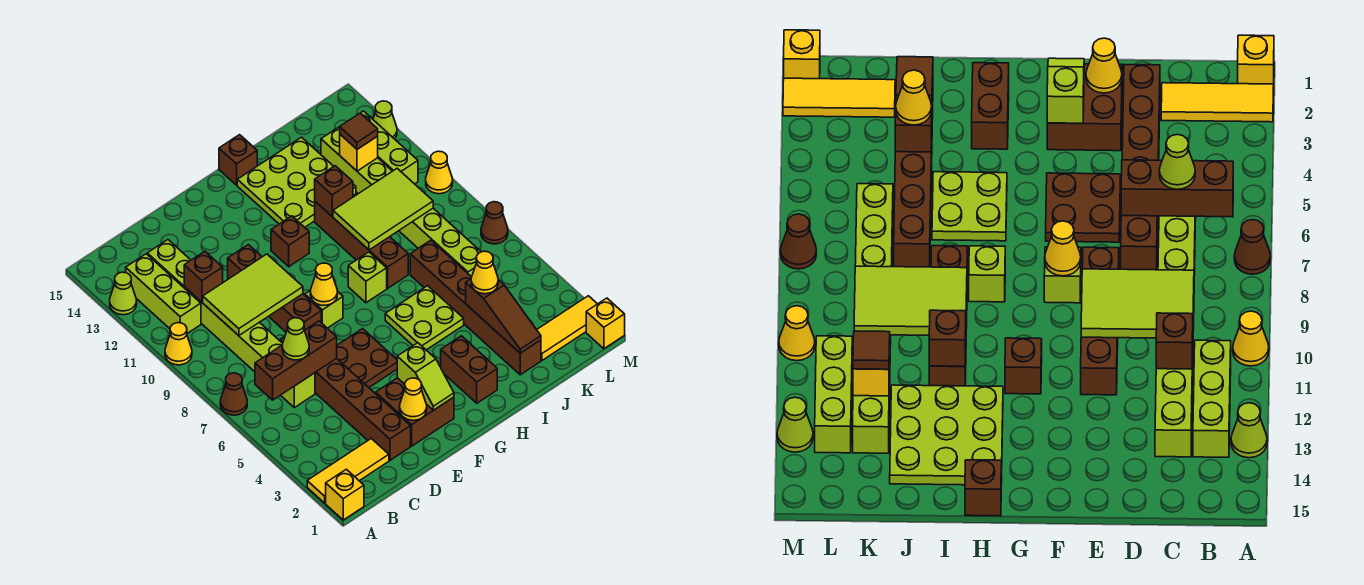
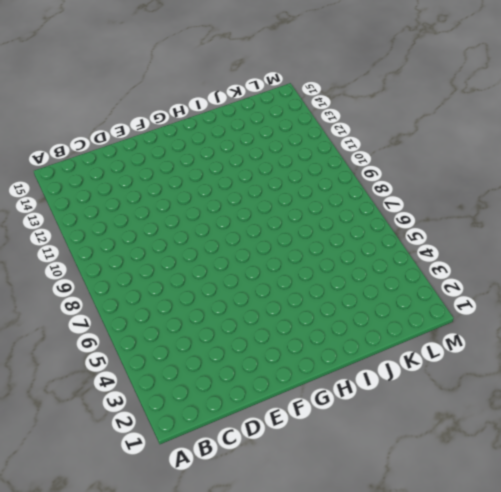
none -> yellow 1x1 brick [326,469,364,520]
none -> yellow 1x3 tile [307,439,389,503]
none -> brown 1x1 cone [220,373,247,415]
none -> yellow 1x1 cone [165,323,192,365]

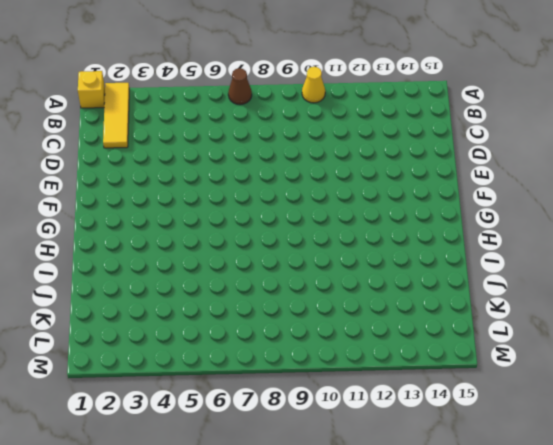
none -> lime 1x1 cone [110,272,137,315]
none -> lime 1x3 brick [126,254,201,333]
none -> lime 1x8 brick [147,240,315,408]
none -> brown 1x6 brick [280,329,411,460]

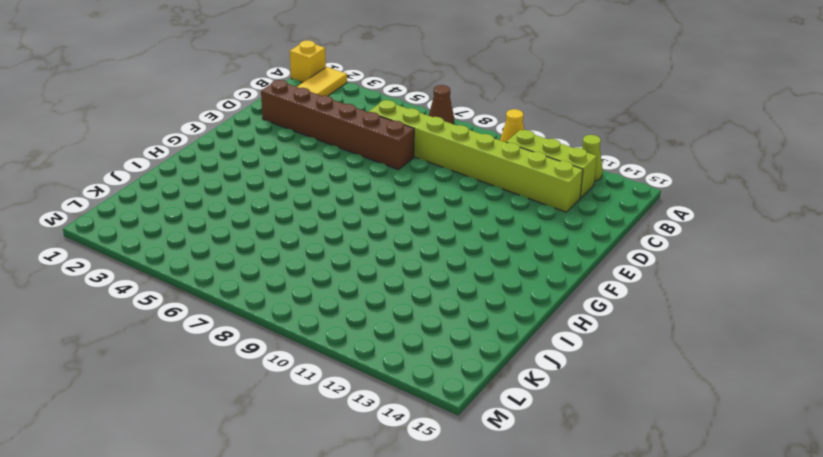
none -> brown 2x2 brick [376,378,454,446]
none -> brown 2x2 plate [337,329,397,387]
none -> brown 1x4 brick [228,245,321,332]
none -> lime 1x1 brick [305,290,343,328]

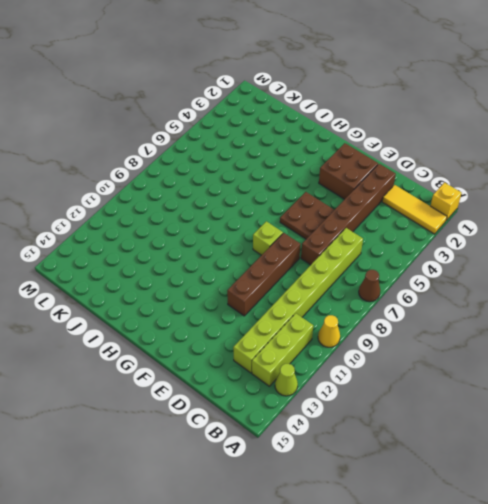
none -> brown 1x1 brick [271,216,309,267]
none -> brown 1x2 brick [441,336,497,403]
none -> lime 2x2 plate [385,286,464,350]
none -> lime 1x1 brick [348,252,387,303]

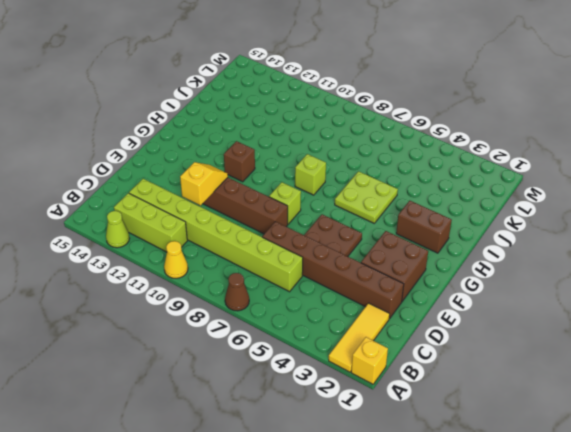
yellow 1x2 slope [180,162,228,205] -> none
none -> lime 3x3 plate [237,137,356,227]
none -> brown 1x1 brick [219,135,257,185]
none -> brown 1x4 brick [315,201,408,288]
none -> brown 1x6 brick [410,240,541,375]

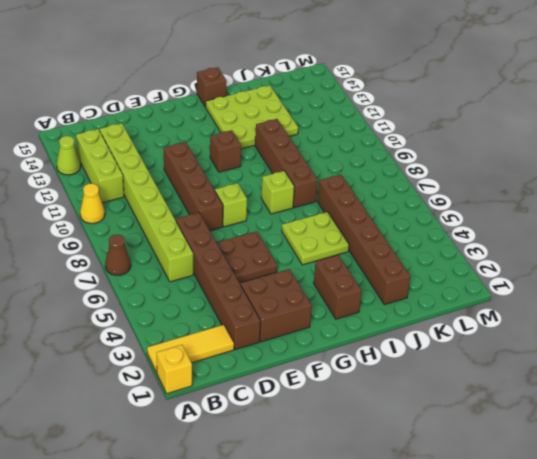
none -> yellow 1x3 tile [537,296,597,360]
none -> lime 1x8 brick [321,127,481,277]
none -> lime 1x3 brick [361,111,418,184]
none -> yellow 1x1 brick [586,298,625,349]

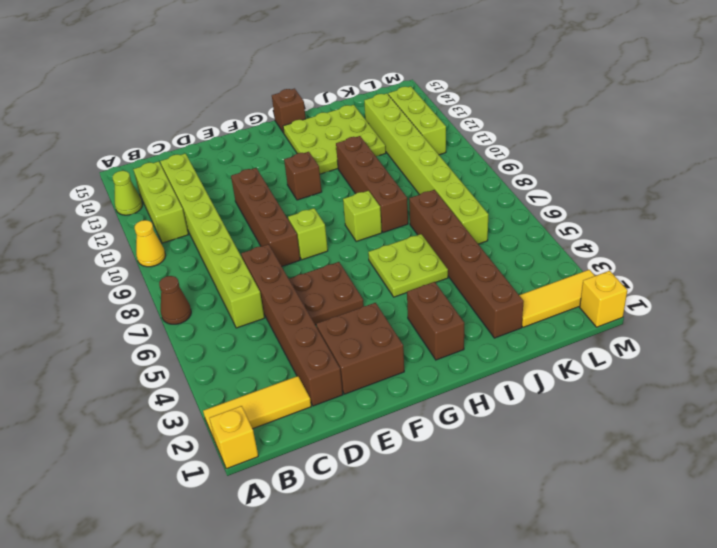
none -> brown 1x1 cone [481,202,508,244]
none -> yellow 1x1 cone [426,151,453,194]
none -> lime 1x1 cone [373,101,397,139]
none -> brown 1x3 brick [255,321,337,400]

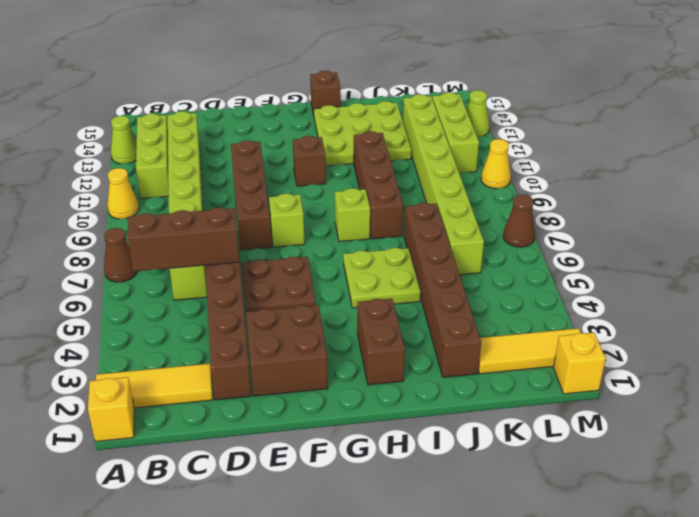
none -> lime 2x3 tile [203,254,303,336]
none -> brown 1x1 brick [184,252,223,302]
none -> yellow 1x1 cone [400,378,427,420]
none -> lime 1x2 slope [397,343,454,410]

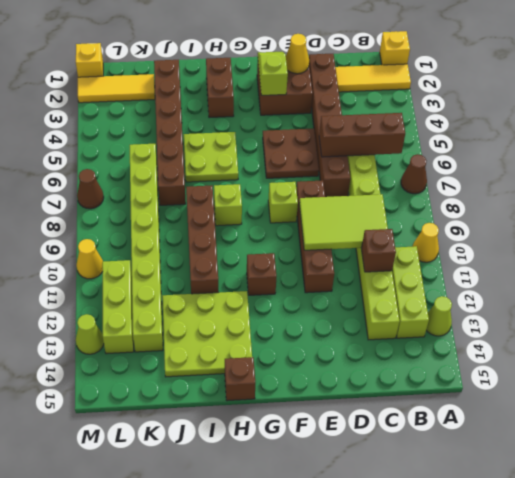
none -> yellow 1x1 cone [310,263,338,305]
none -> lime 2x3 tile [333,169,433,250]
none -> brown 1x1 brick [315,166,353,216]
none -> brown 1x3 slope [466,279,541,353]

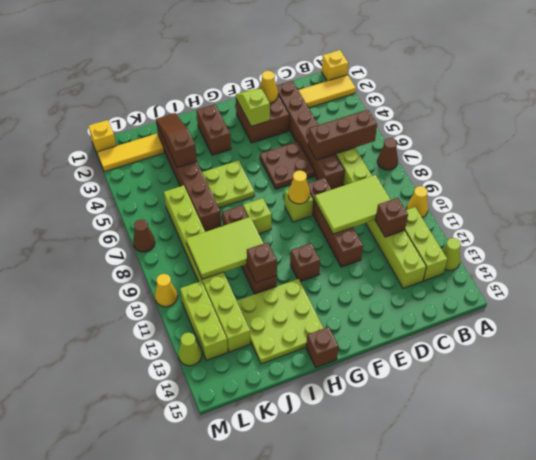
none -> yellow 1x1 brick [340,134,378,171]
none -> lime 1x1 cone [282,318,309,360]
none -> yellow 1x1 cone [471,251,498,294]
none -> brown 1x1 tile [340,113,378,149]

